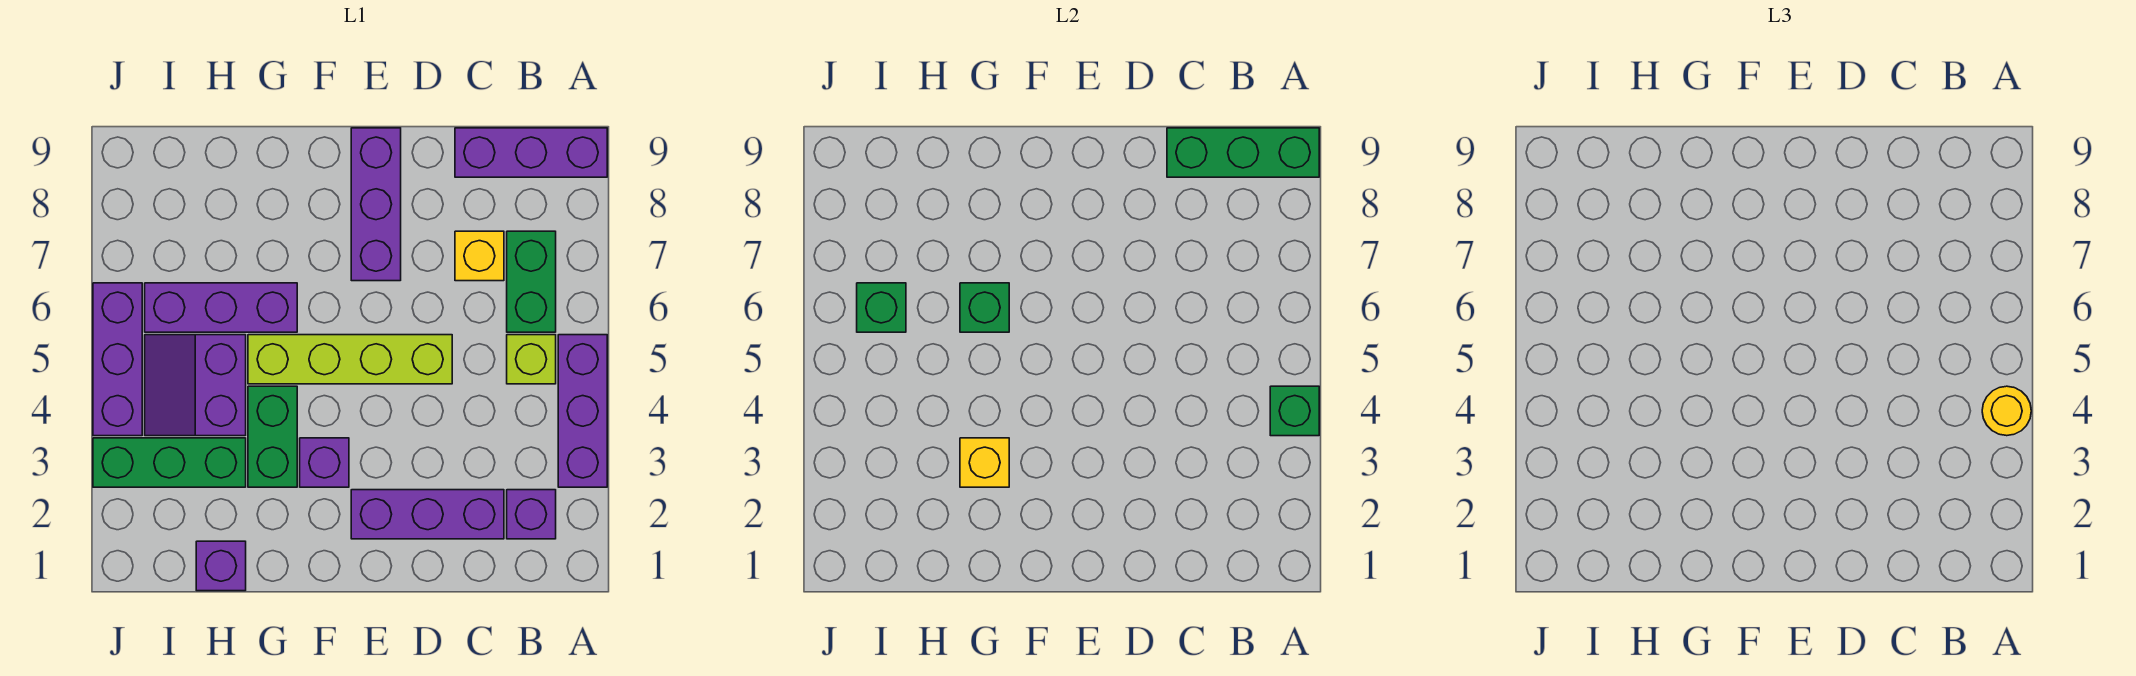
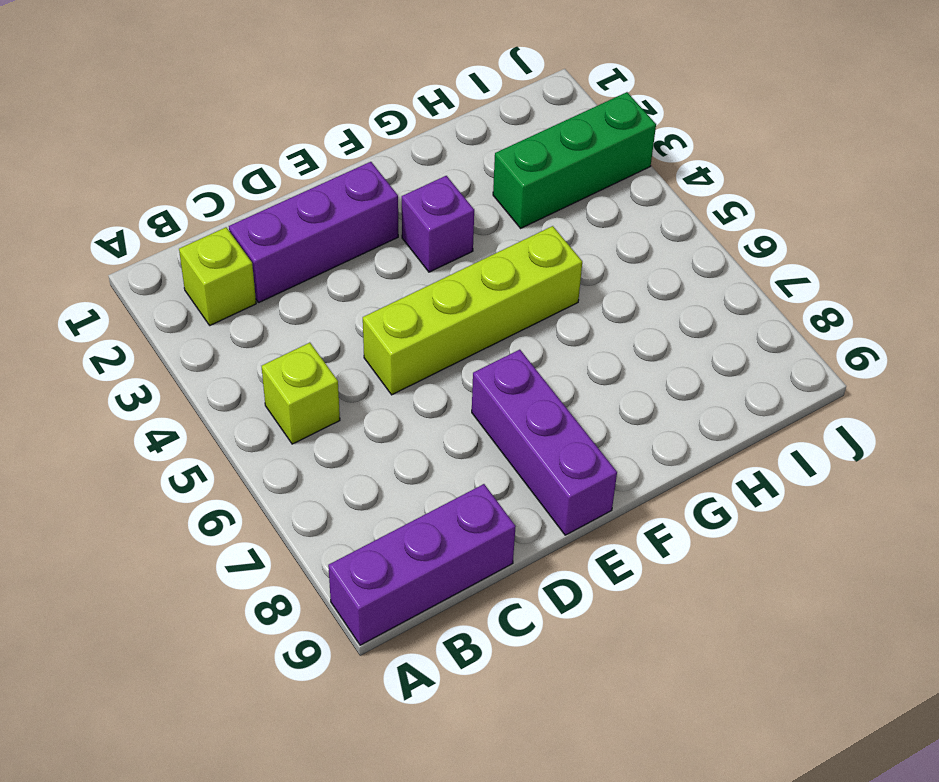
lime 1x1 brick [179,227,256,325] -> purple 1x1 brick [507,490,556,539]
none -> purple 1x3 brick [558,335,607,487]
none -> green 1x2 brick [507,231,556,332]
none -> yellow 1x1 brick [455,231,504,281]

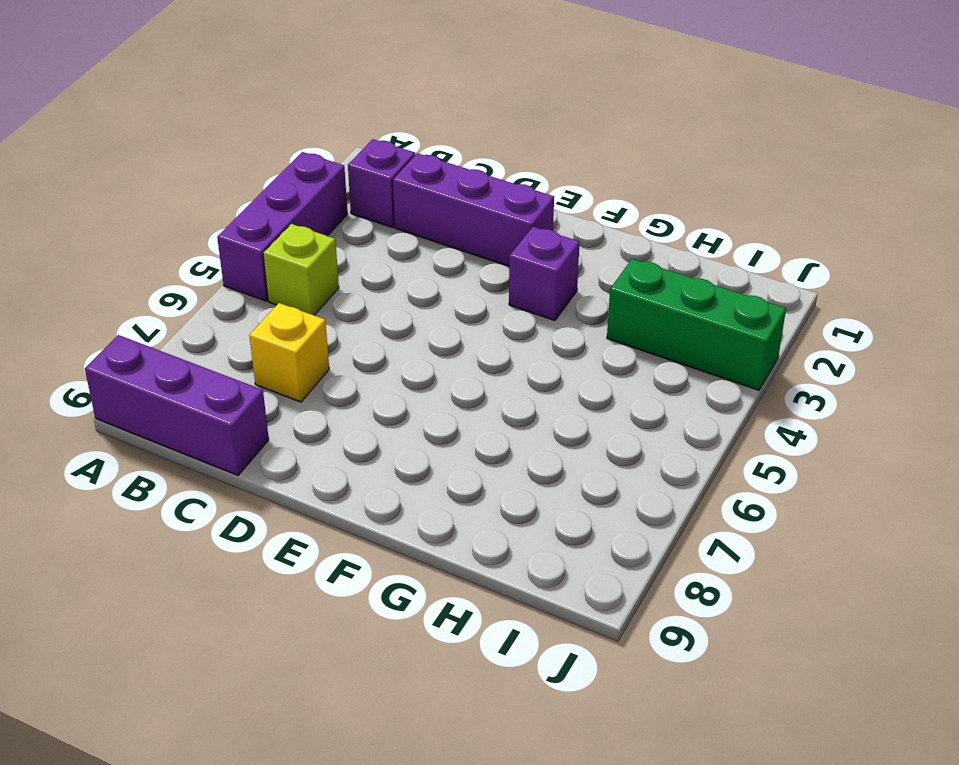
none -> green 1x2 brick [507,231,556,332]
none -> lime 1x4 brick [248,335,452,384]
none -> purple 1x3 brick [351,128,401,281]

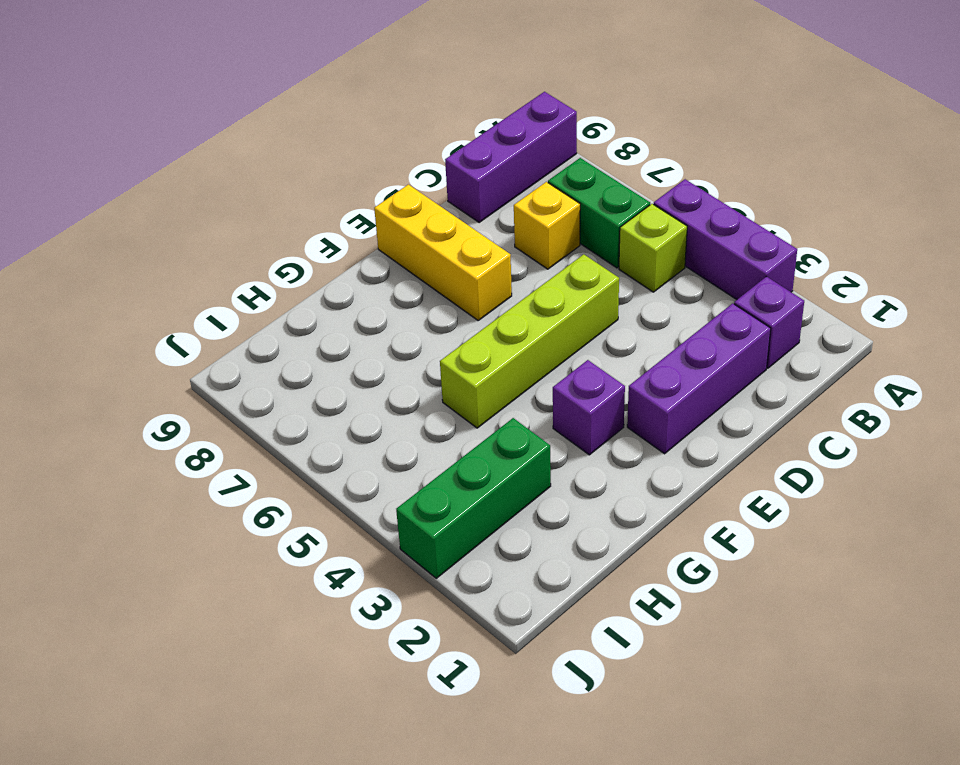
yellow 1x3 brick [374,184,512,320] -> purple 1x3 brick [351,128,401,281]
none -> green 1x2 brick [248,386,297,487]
none -> purple 1x3 brick [145,283,297,332]
none -> purple 1x1 brick [196,541,246,591]

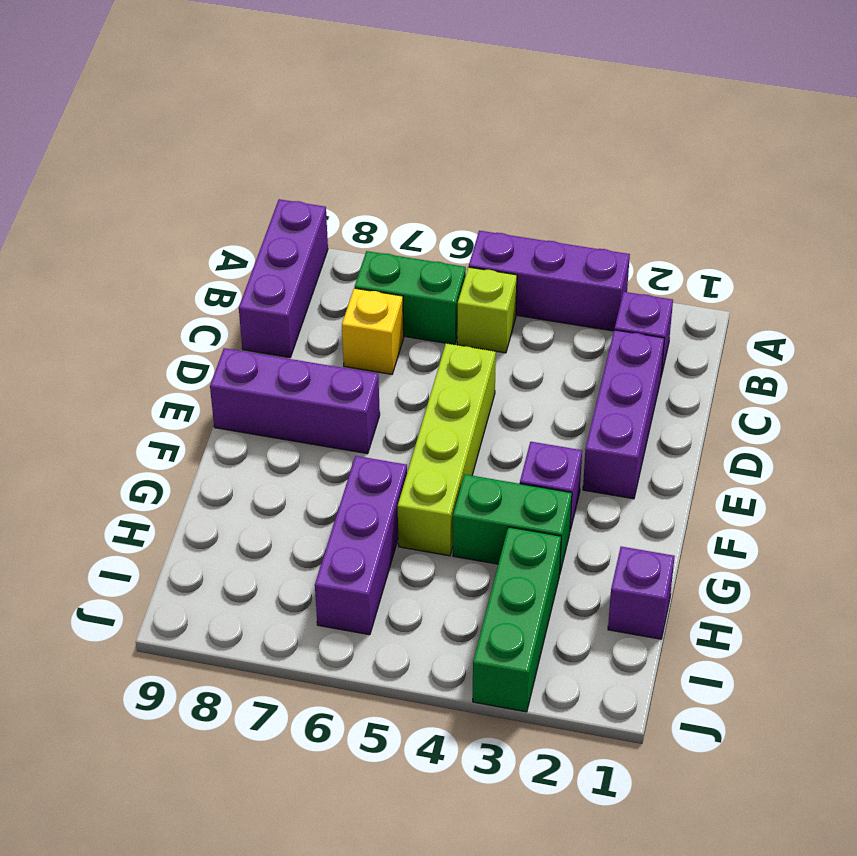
none -> purple 2x2 slope [145,335,246,436]
none -> purple 1x3 brick [93,283,142,436]
none -> green 1x1 brick [1270,386,1319,436]

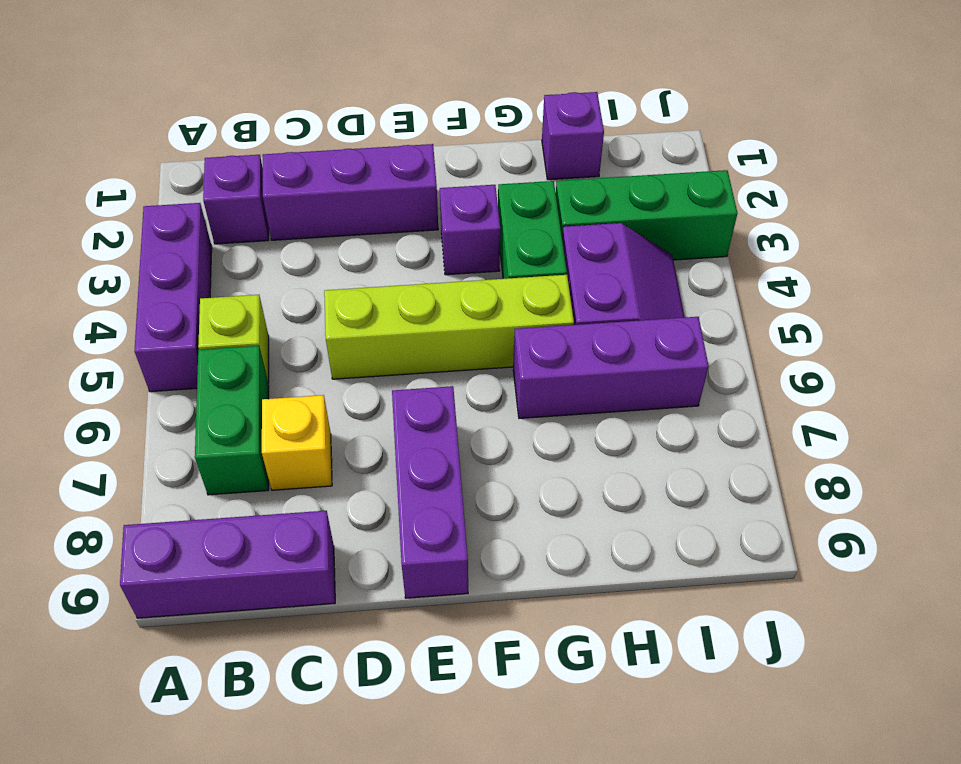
none -> purple 1x3 brick [93,283,142,436]
none -> green 1x1 brick [1270,386,1319,436]
none -> green 1x3 brick [1167,128,1319,177]

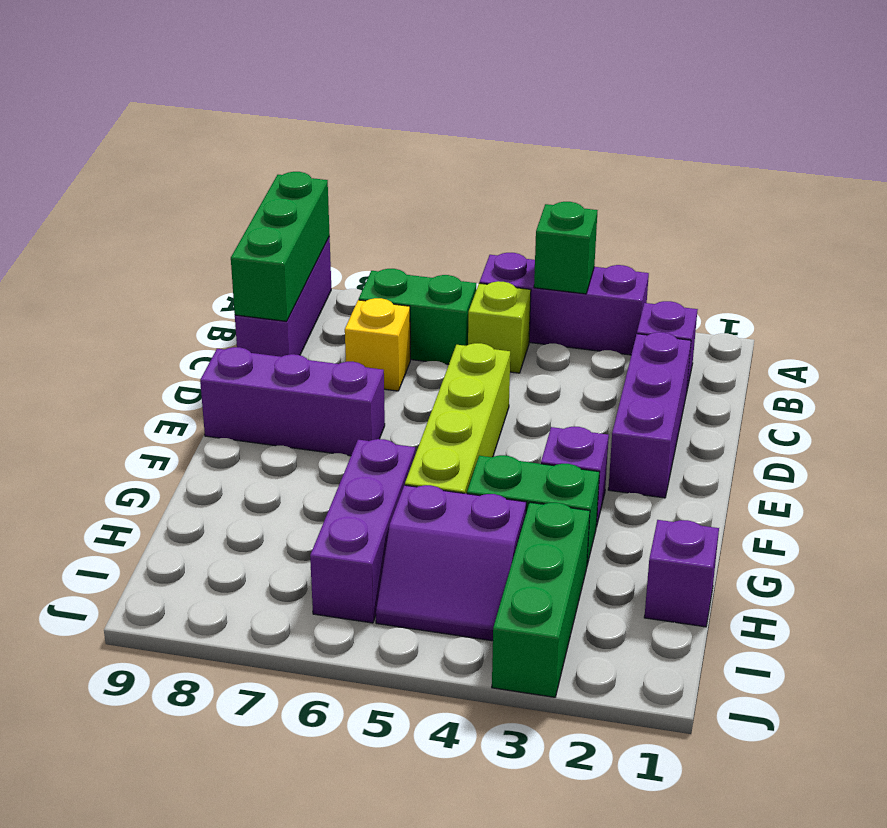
none -> purple 1x3 brick [93,283,142,436]
none -> yellow 1x1 brick [960,438,1009,487]
none -> green 1x1 brick [960,283,1009,332]

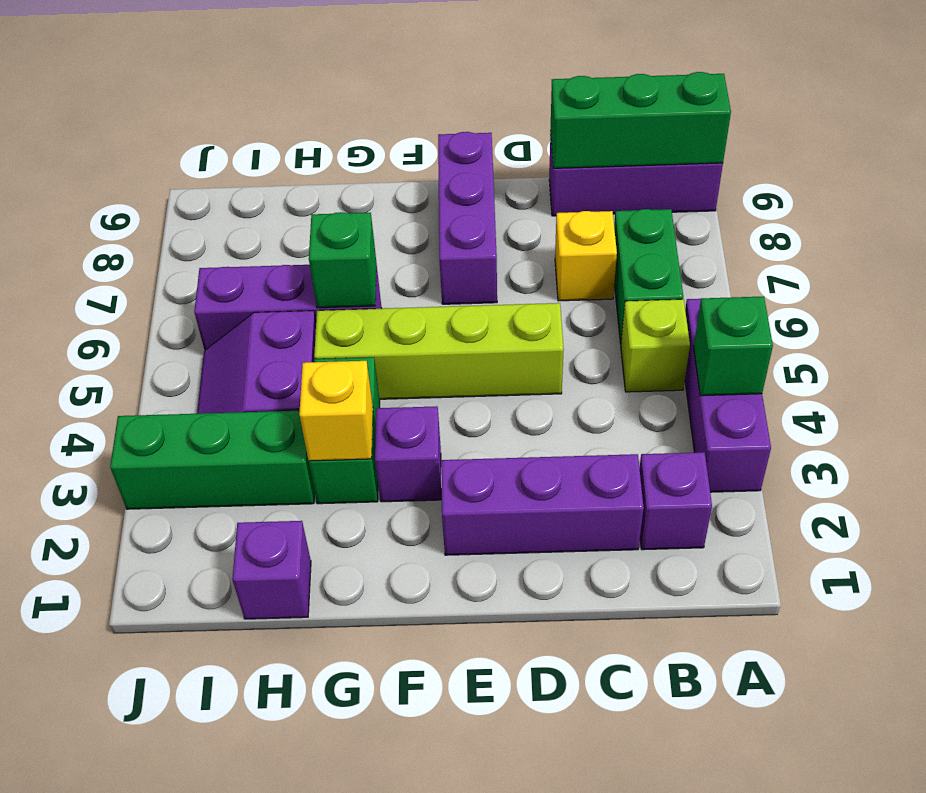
none -> purple 1x3 brick [93,283,142,436]
none -> green 1x1 brick [857,283,906,332]
none -> yellow 1x1 round brick [1982,386,2031,436]

